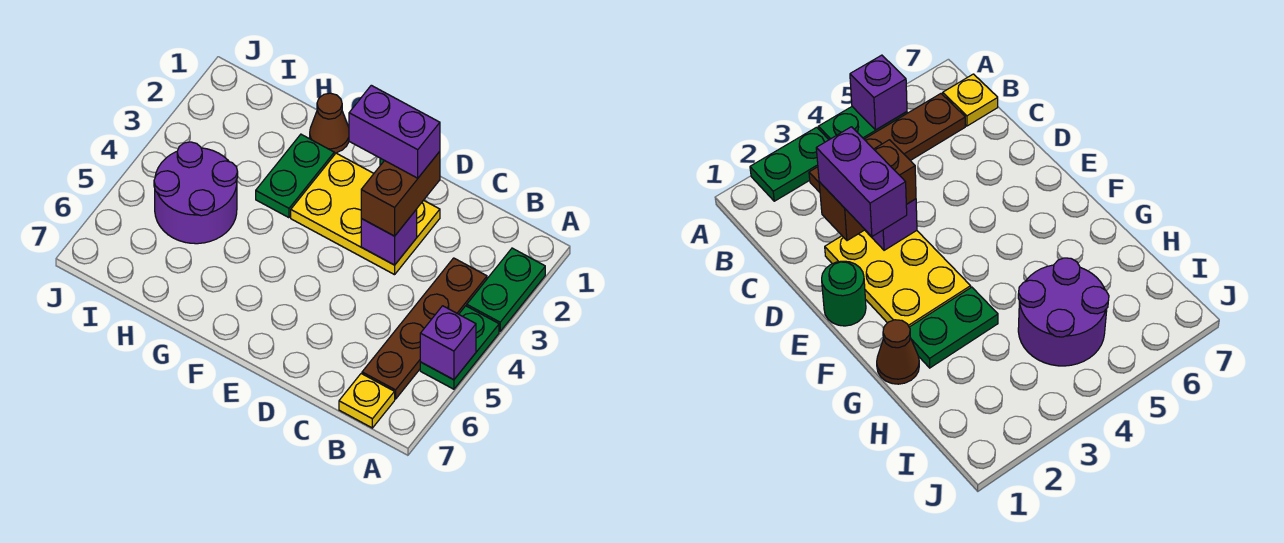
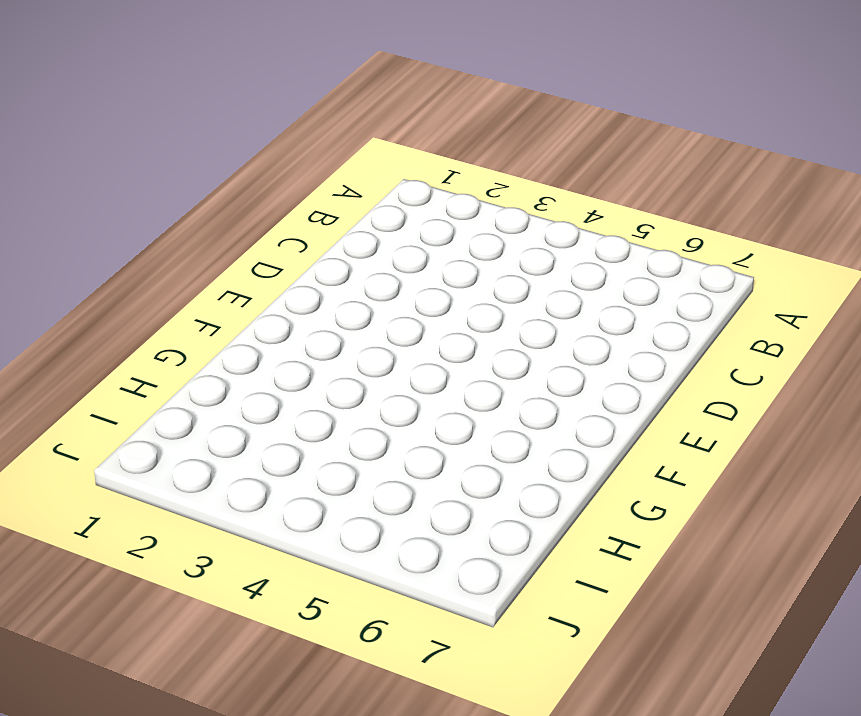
none -> green 1x2 plate [467,248,545,331]
none -> green 1x2 plate [420,306,499,389]
none -> brown 1x4 plate [362,258,487,399]

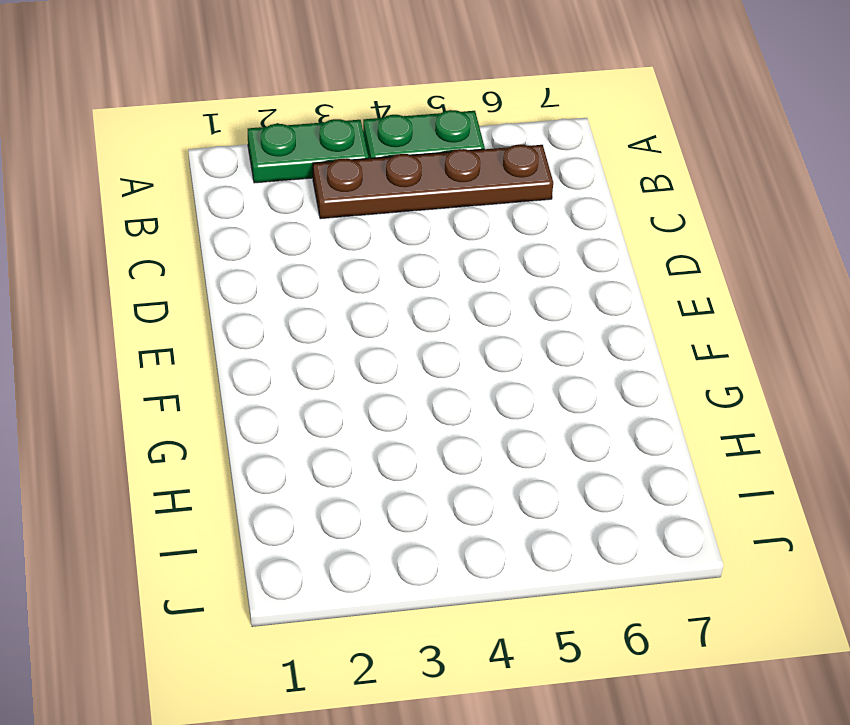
none -> yellow 1x1 plate [339,374,395,428]
none -> yellow 2x3 plate [291,153,440,275]
none -> green 1x1 round brick [822,261,866,326]

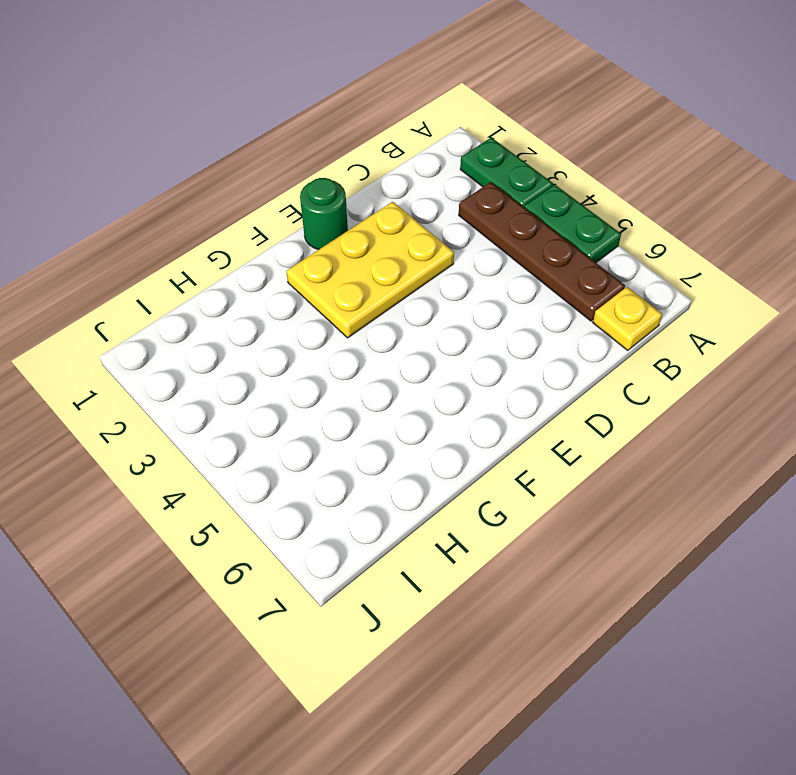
none -> brown 1x1 cone [310,93,349,153]
none -> green 1x2 plate [256,134,334,218]
none -> purple 2x2 round brick [154,142,238,244]

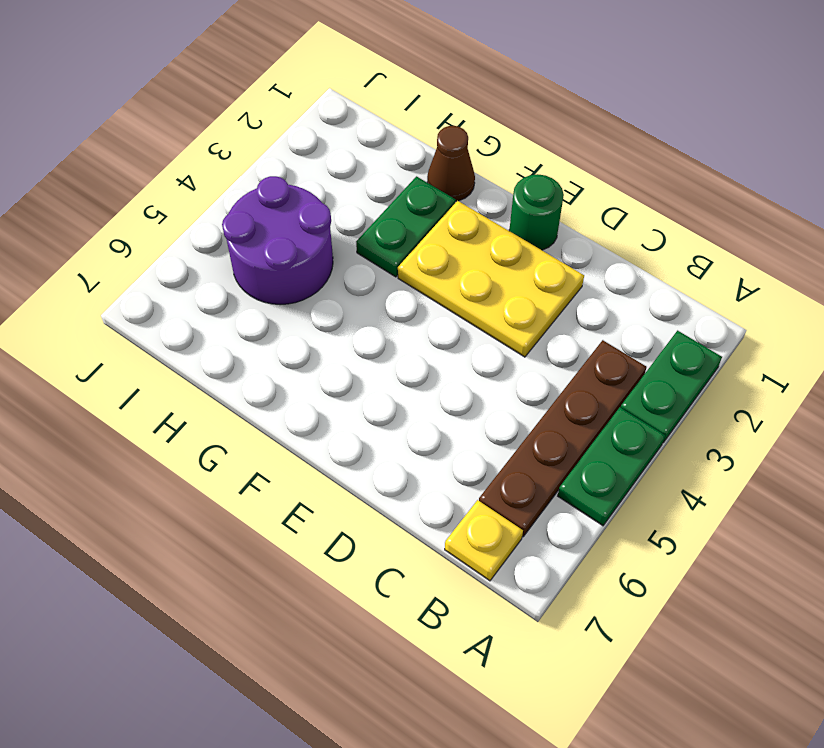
none -> purple 1x1 brick [420,306,476,380]
none -> purple 1x1 brick [361,209,417,265]
none -> brown 1x2 brick [361,151,440,236]

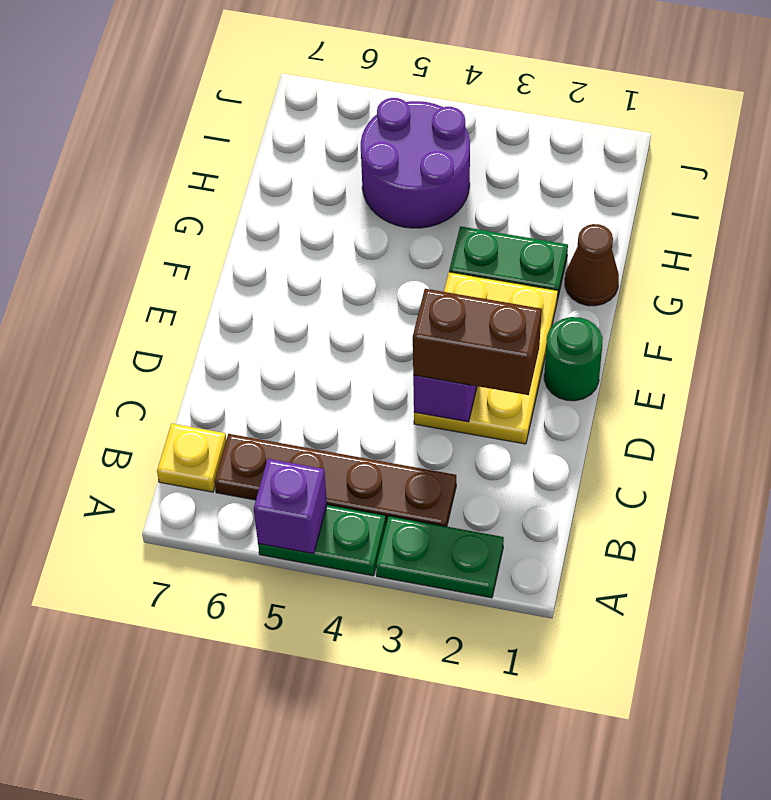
none -> purple 1x2 brick [349,85,440,178]

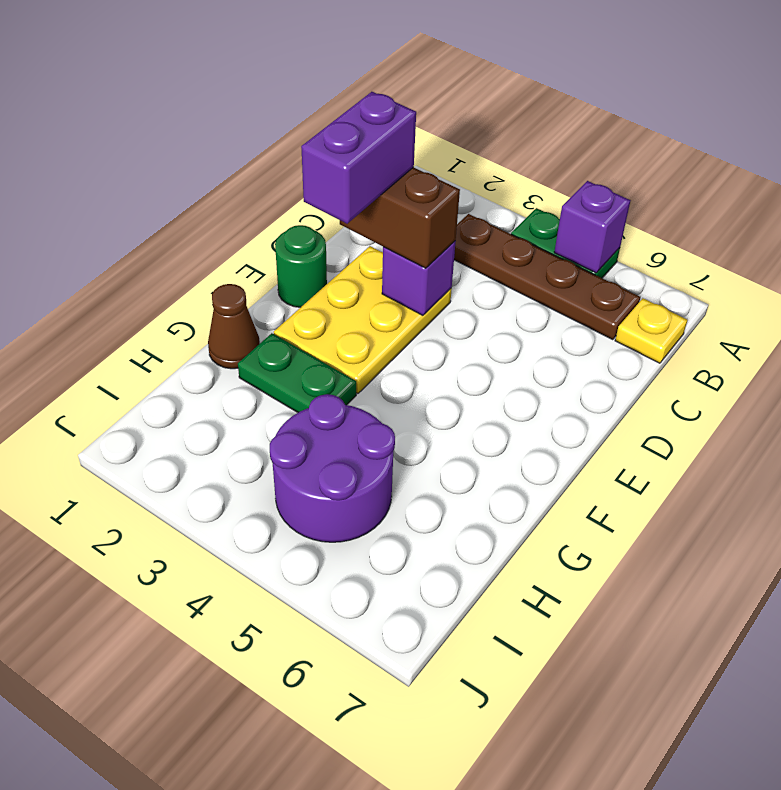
none -> green 1x2 plate [467,248,545,331]

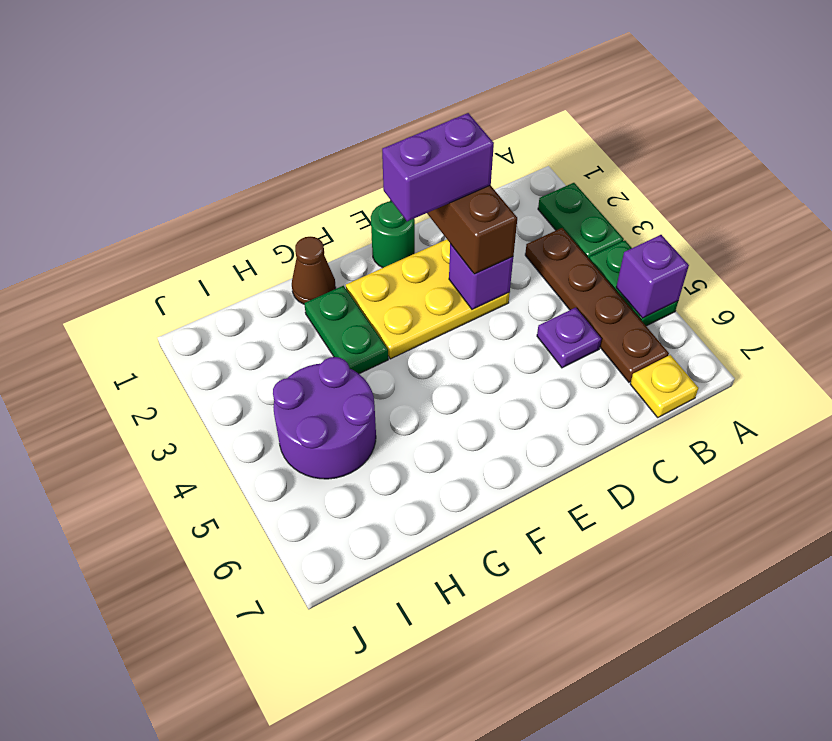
purple 1x1 plate [537,308,601,368] -> none

